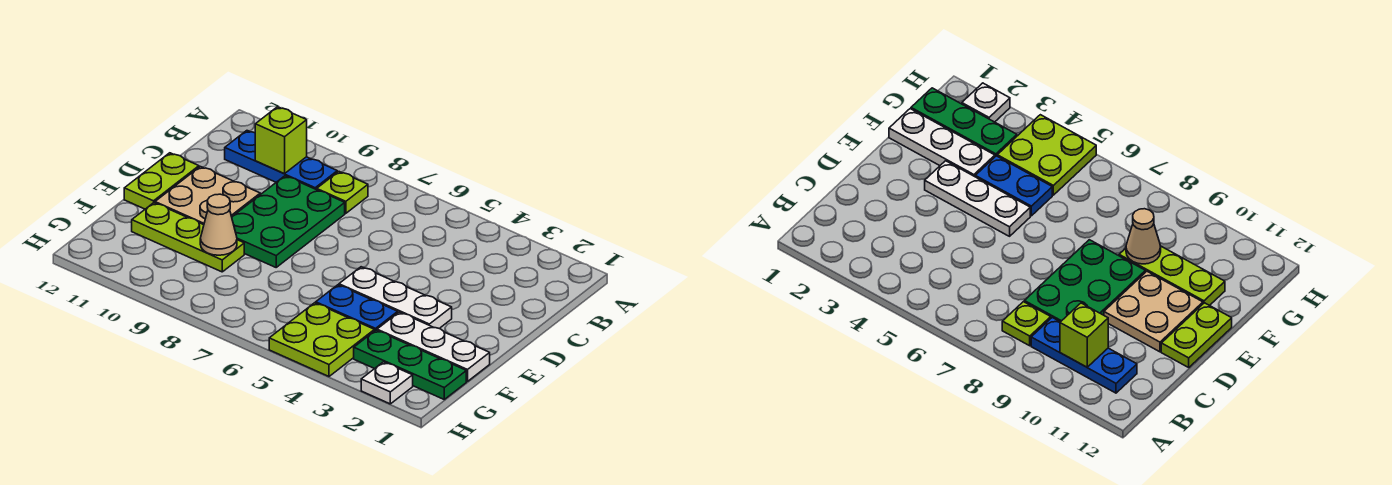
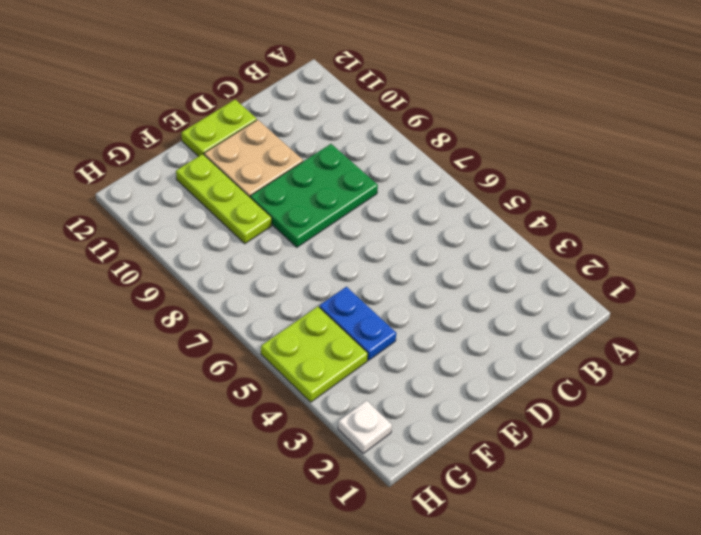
none -> lime 1x1 plate [317,172,368,213]
none -> blue 1x3 plate [225,131,337,190]
none -> white 1x3 plate [339,267,452,329]

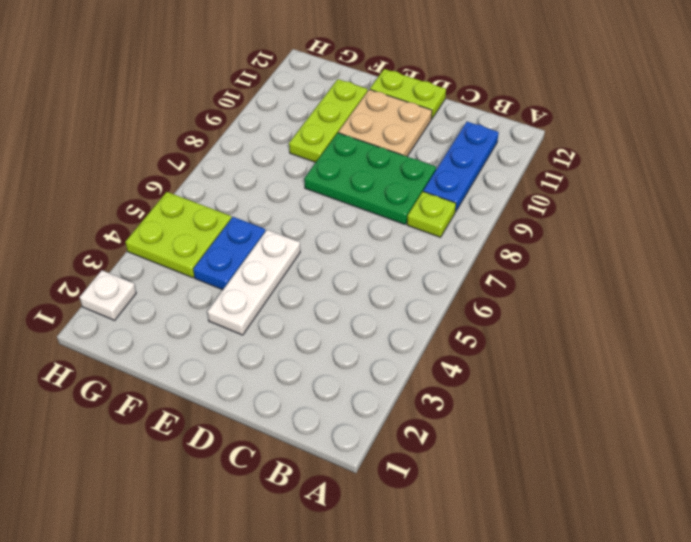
none -> white 1x3 plate [377,312,490,381]
none -> green 1x3 plate [354,330,466,399]
none -> lime 1x1 brick [255,107,307,174]

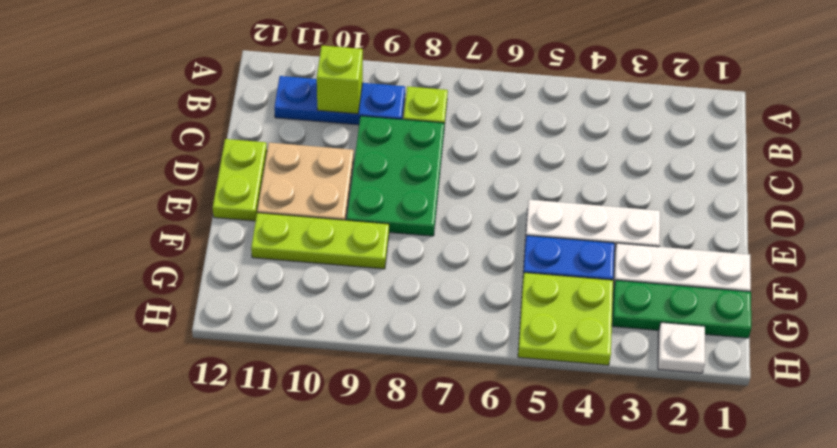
none -> tan 1x1 cone [200,194,237,255]

